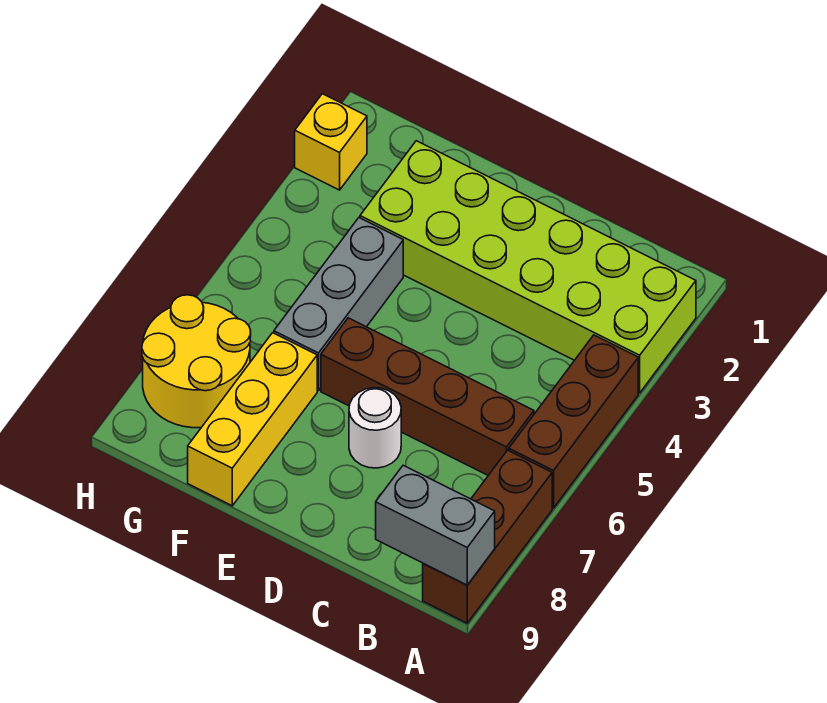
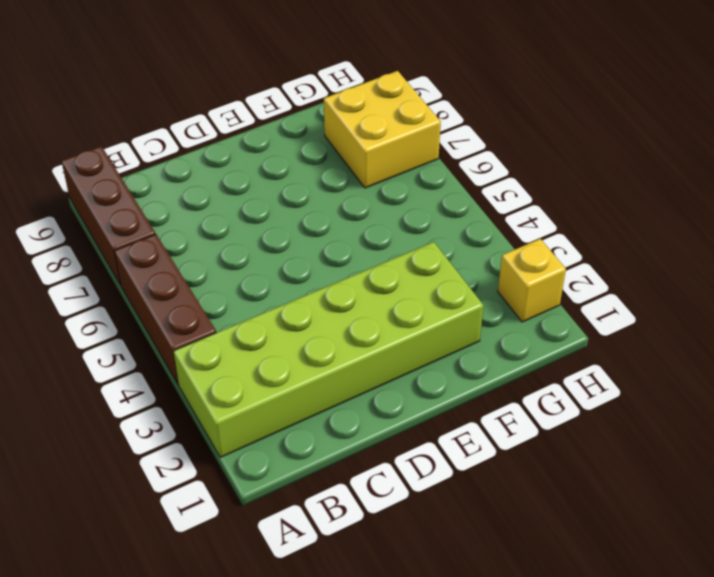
yellow 2x2 brick [324,71,441,188] -> yellow 2x2 round brick [142,295,251,428]
none -> brown 1x4 brick [321,318,534,475]
none -> white 1x1 round brick [349,388,401,468]

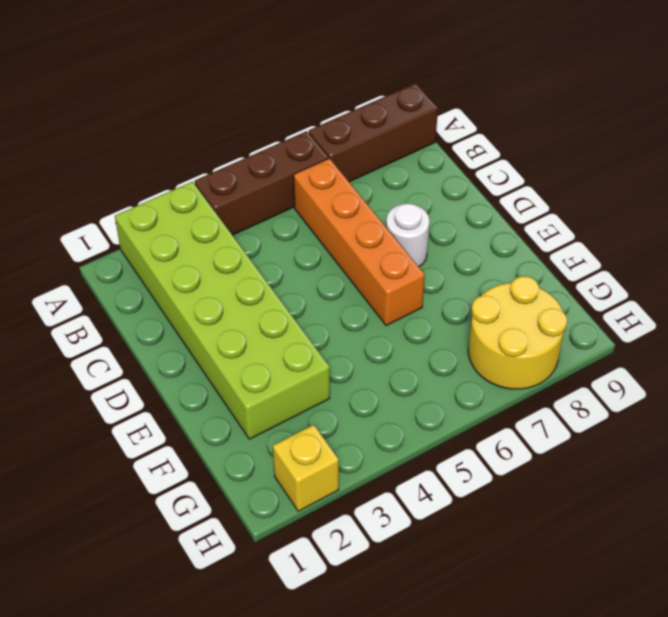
orange 1x4 brick [294,158,425,326] -> brown 1x4 brick [321,318,534,475]
none -> grey 1x3 brick [274,218,403,391]
none -> yellow 1x3 brick [188,333,317,506]

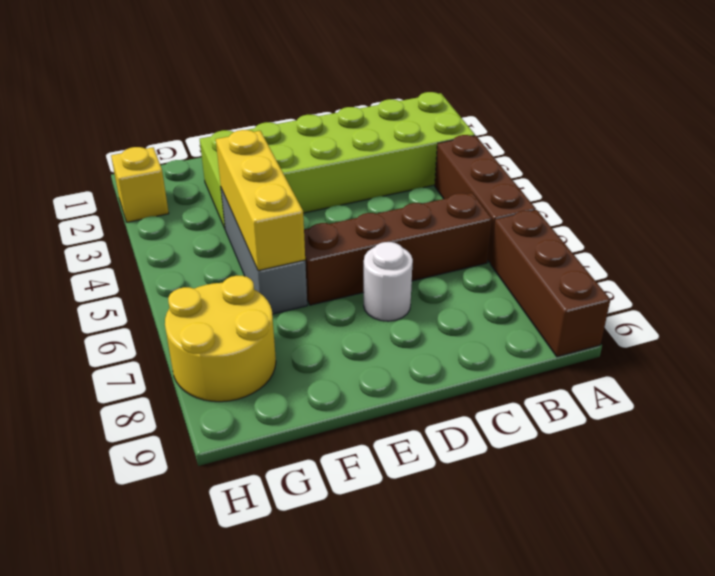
yellow 1x3 brick [216,130,305,271] -> yellow 1x3 brick moved to [188,333,317,506]
none -> grey 1x2 brick [376,465,495,585]

